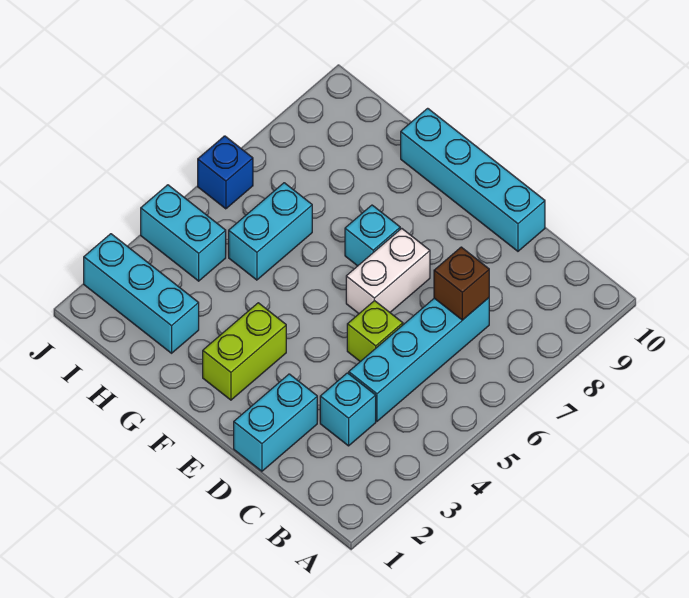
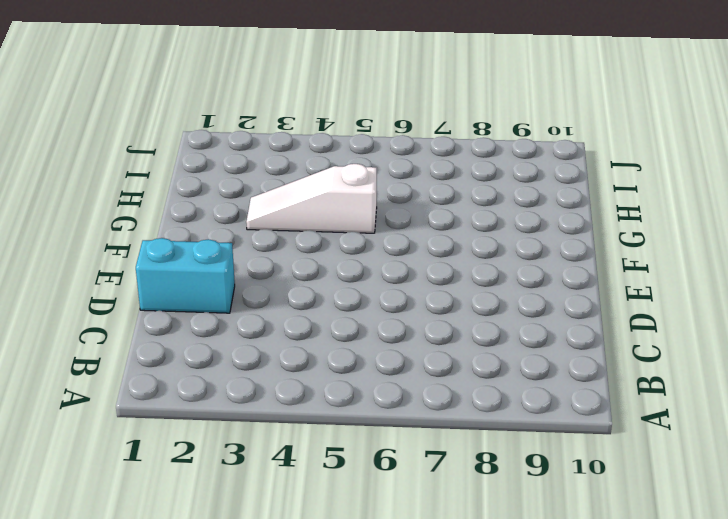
white 1x3 slope [246,164,377,233] -> none
none -> cyan 1x1 brick [320,373,376,446]
none -> cyan 1x4 brick [349,298,489,421]
none -> lime 1x1 brick [347,301,403,362]

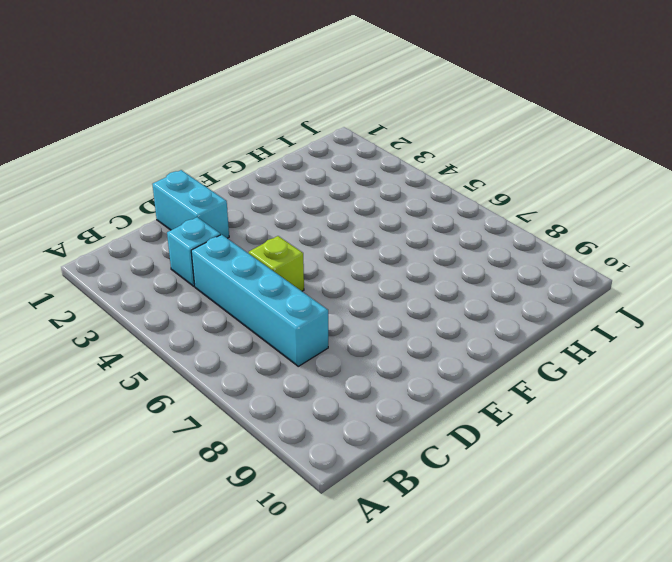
none -> cyan 1x4 brick [401,108,545,251]
none -> white 1x2 brick [346,228,430,313]
none -> lime 1x2 brick [203,303,286,400]

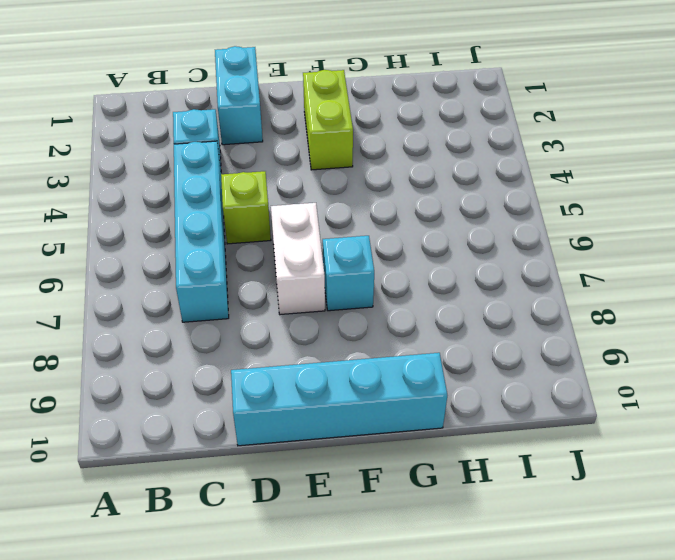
none -> cyan 1x3 brick [84,234,199,353]
none -> cyan 1x2 brick [229,183,312,280]
none -> cyan 1x2 brick [141,185,226,281]

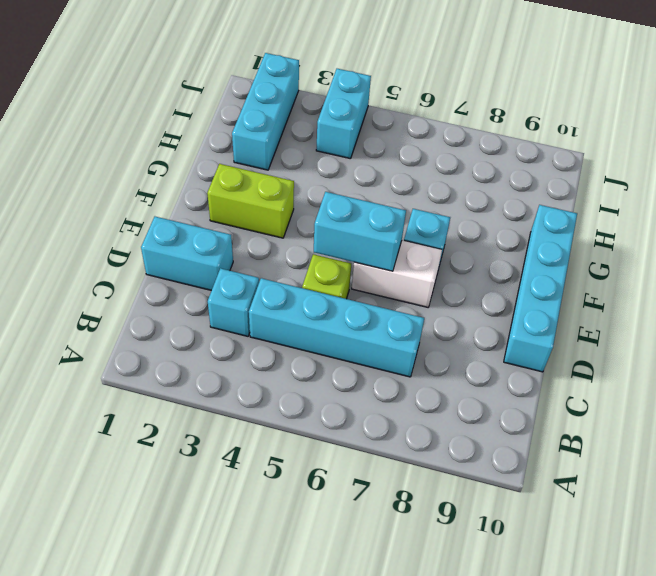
cyan 1x2 brick [314,192,406,271] -> cyan 1x2 brick moved to [229,183,312,280]
none -> blue 1x1 brick [198,136,253,209]
none -> brown 1x1 brick [434,247,489,320]

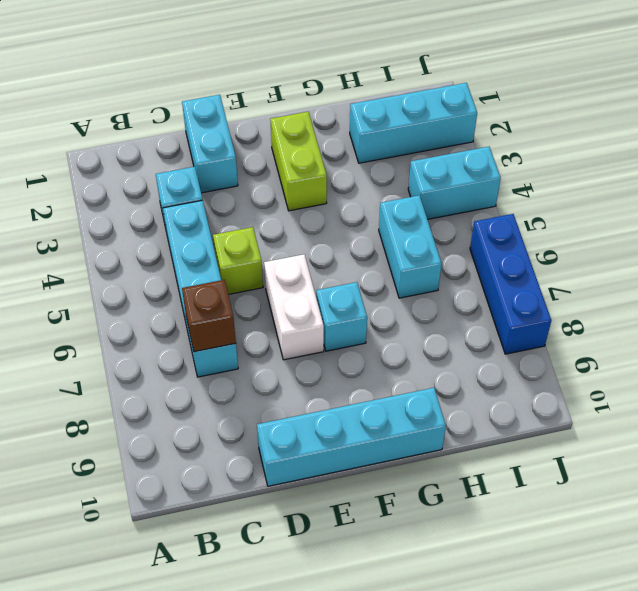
blue 1x3 brick [470,214,551,354] -> blue 1x1 brick [198,136,253,209]

